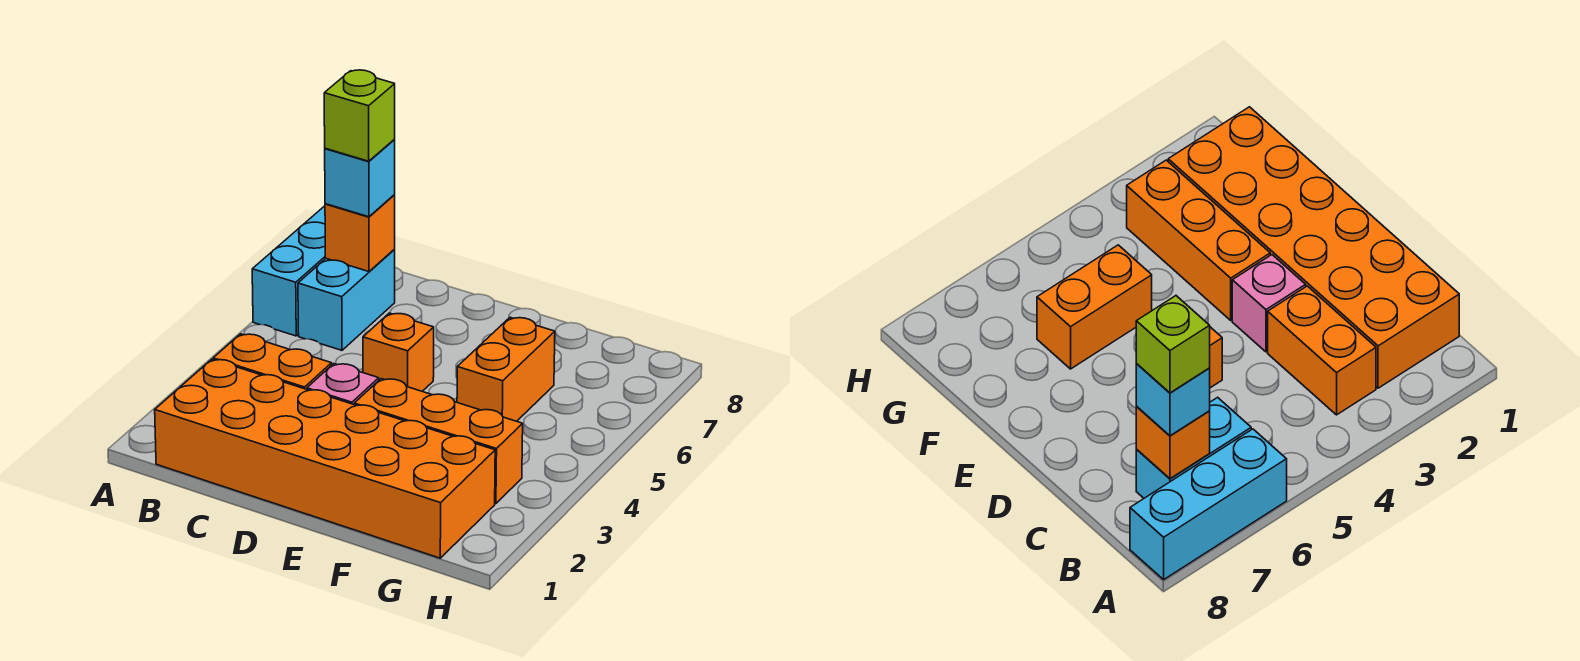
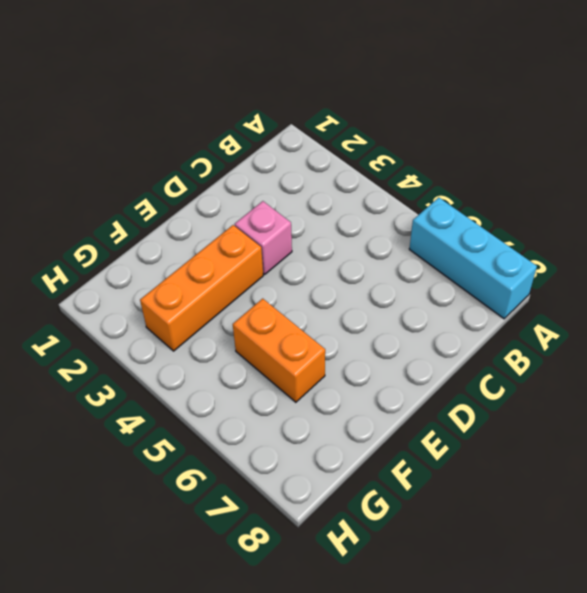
none -> orange 2x6 brick [155,359,495,558]
none -> orange 1x2 brick [213,334,332,389]

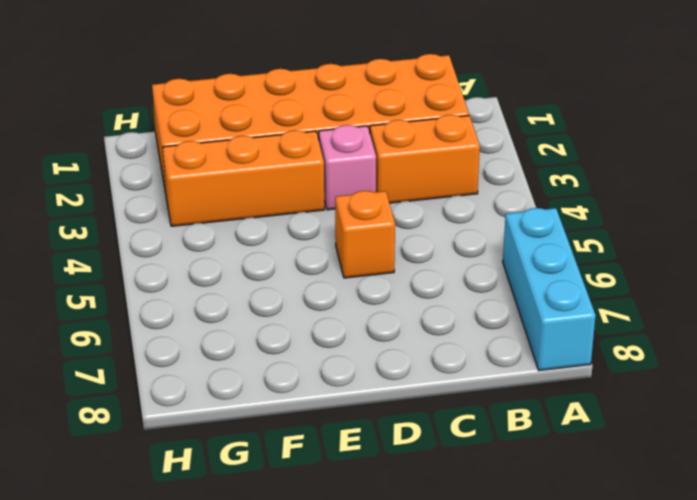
none -> cyan 1x2 brick [298,250,395,350]
none -> orange 1x2 brick [457,317,555,421]

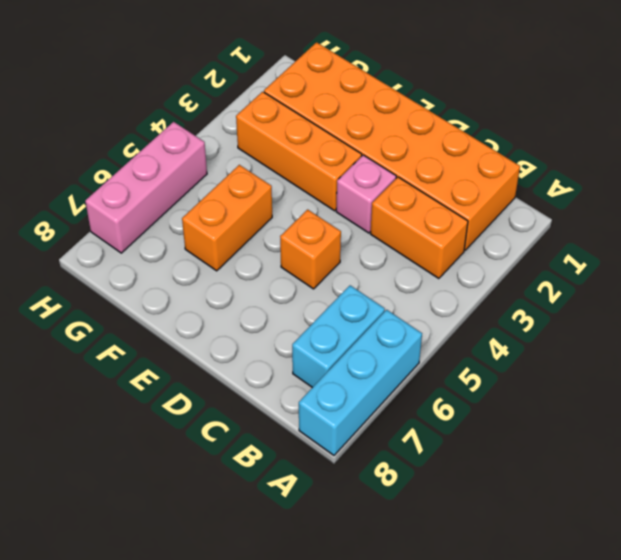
pink 1x3 brick [85,122,207,253] -> none
none -> orange 1x1 brick [325,195,395,272]
none -> cyan 1x1 brick [325,140,395,217]

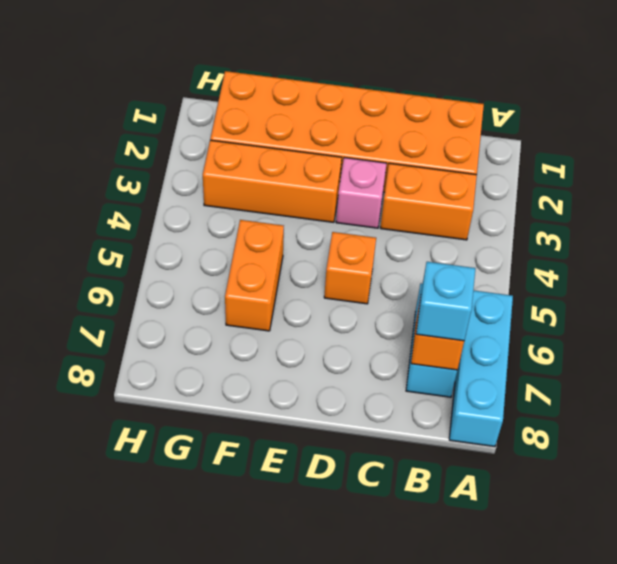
none -> lime 1x1 brick [324,70,395,161]

